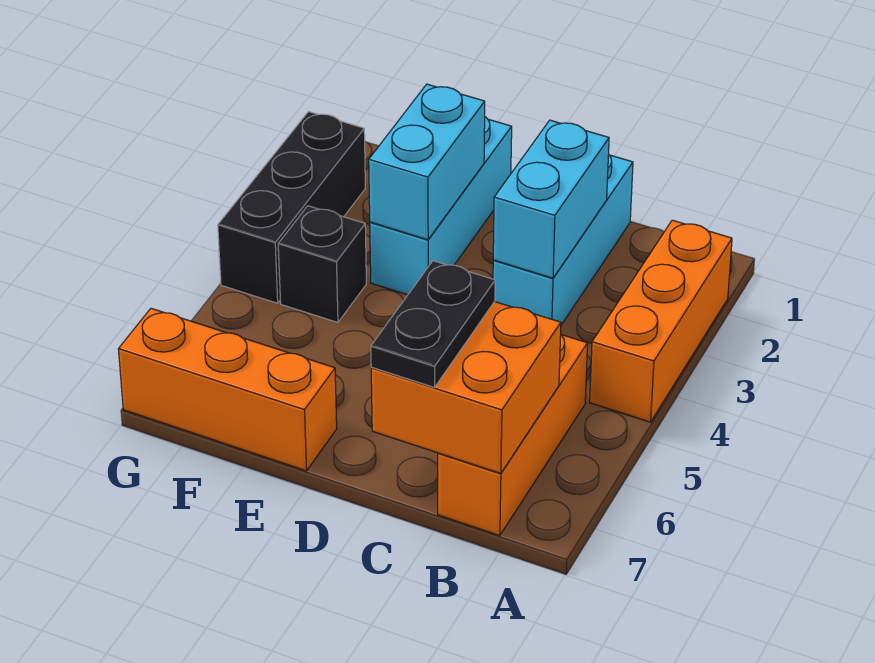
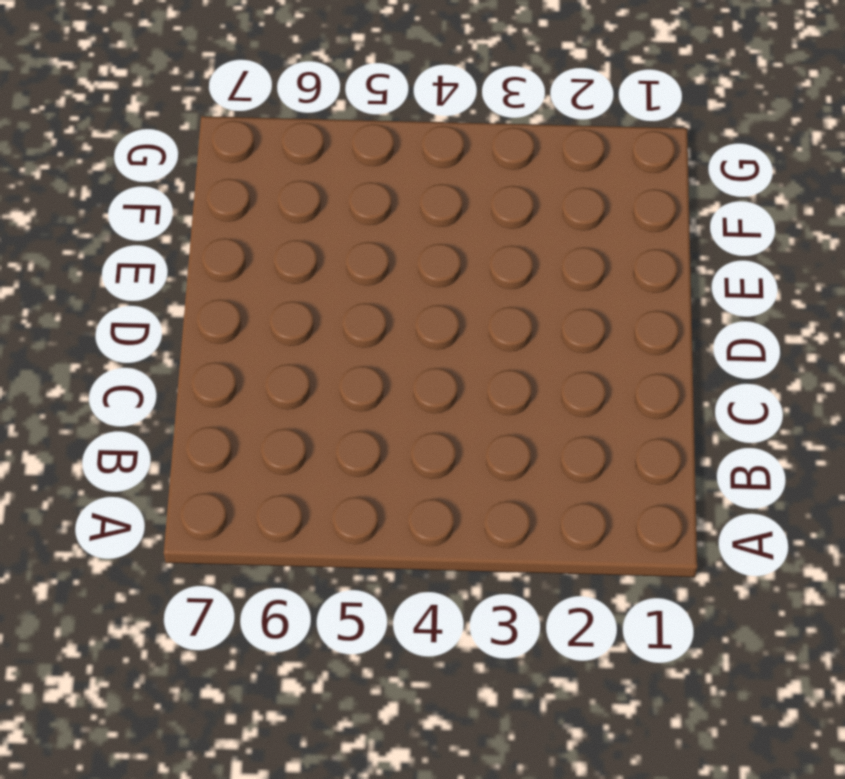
none -> orange 1x3 brick [590,220,732,422]
none -> orange 1x3 brick [438,335,588,536]

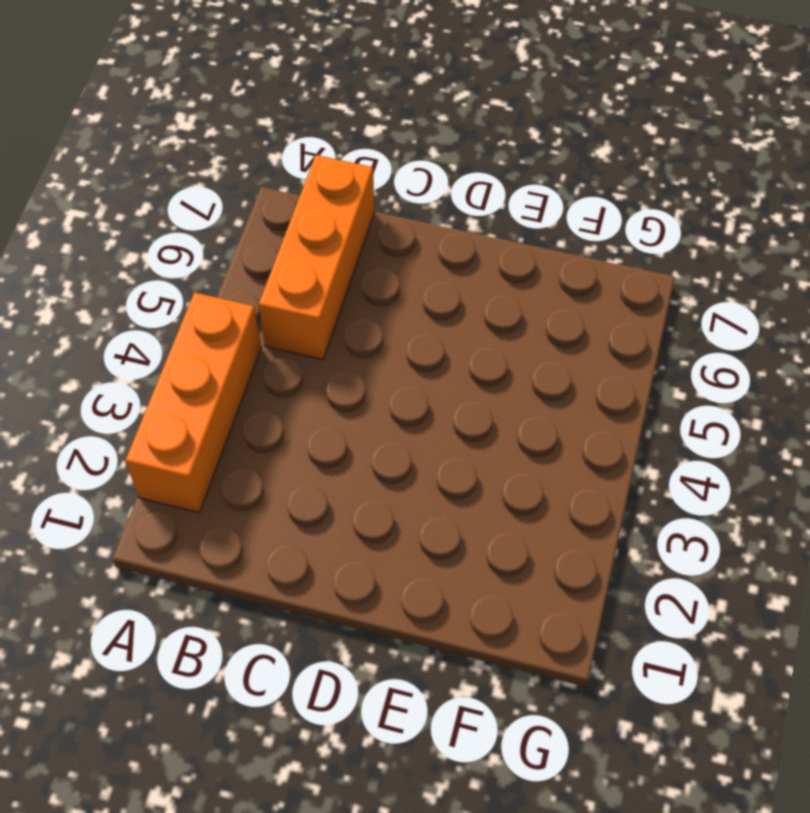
none -> cyan 1x3 brick [493,155,633,325]
none -> cyan 1x3 brick [370,117,512,295]

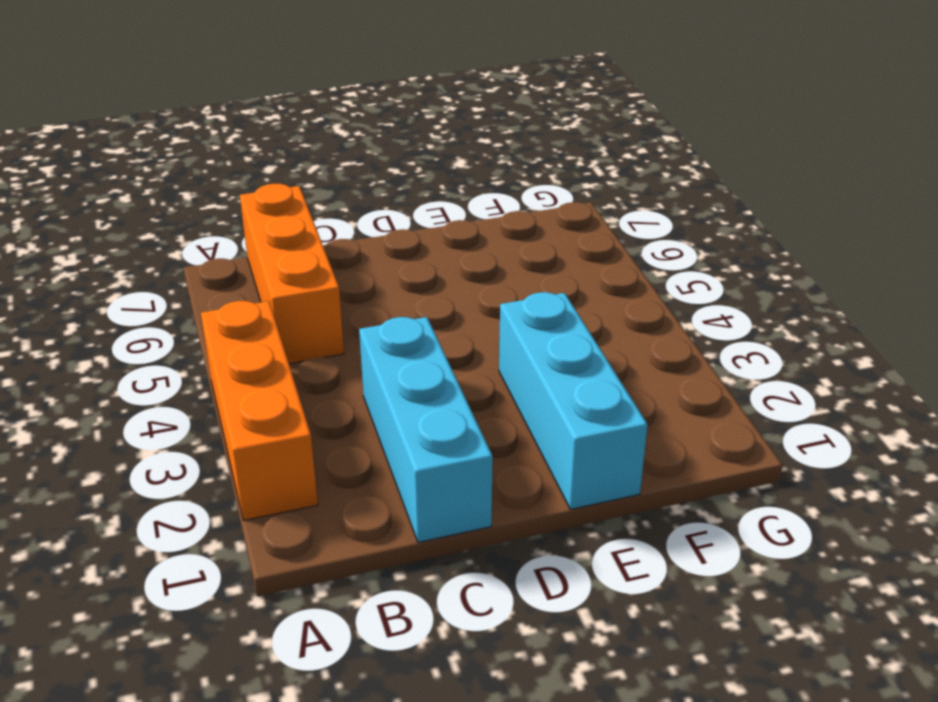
none -> orange 1x3 brick [118,308,337,471]
none -> black 1x1 brick [278,206,366,323]

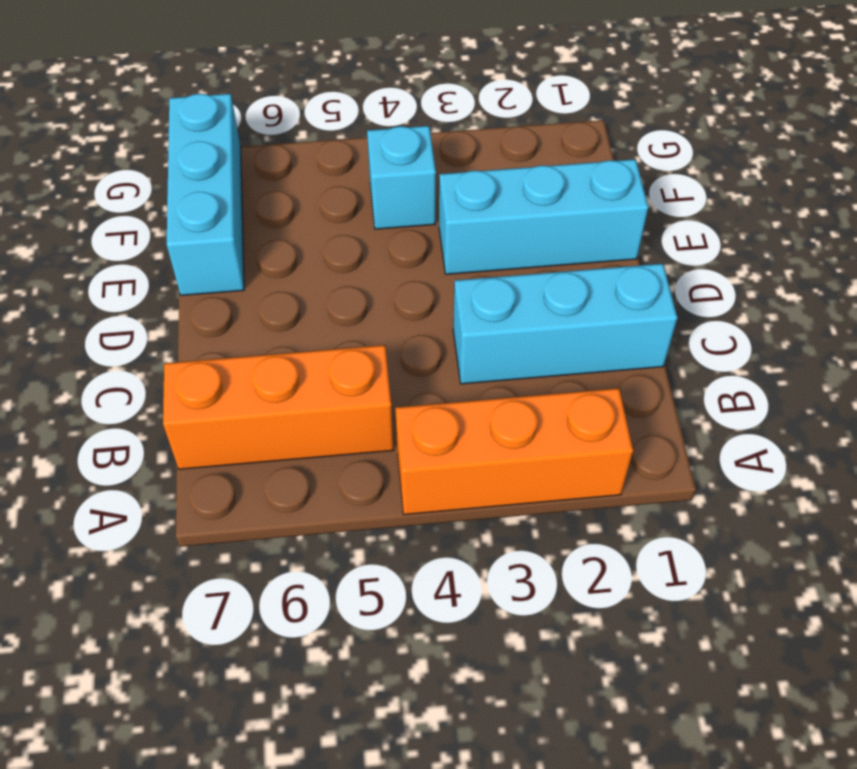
cyan 1x3 brick [167,94,244,295] -> orange 1x3 brick [118,308,337,471]
cyan 1x1 brick [367,126,436,229] -> black 1x1 brick [278,206,366,323]
none -> black 1x3 brick [218,112,365,303]
none -> orange 2x2 brick [371,302,561,473]

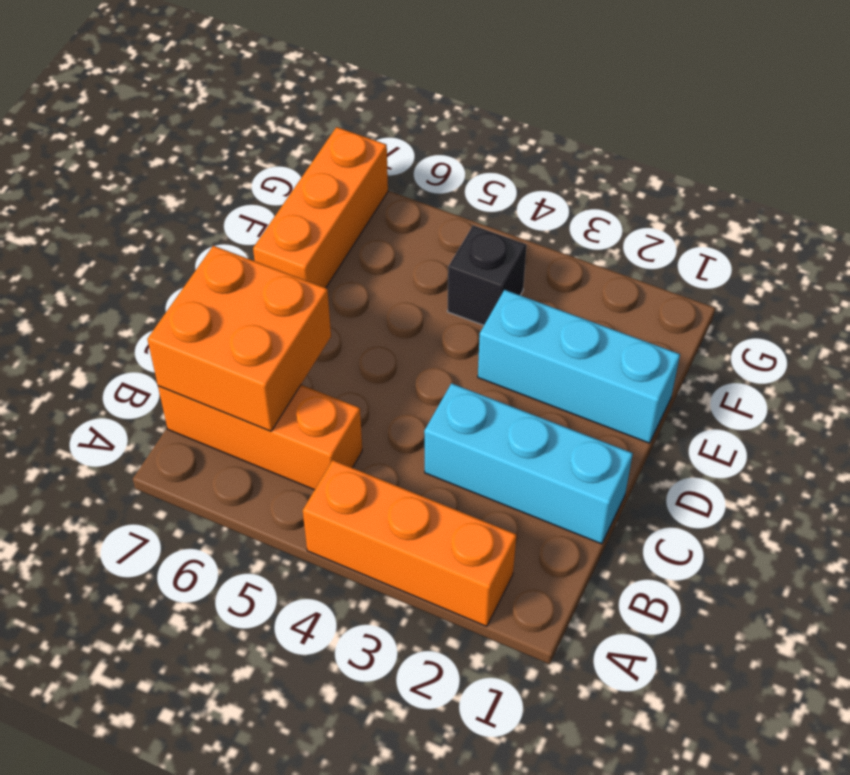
none -> black 1x3 brick [218,112,365,303]
none -> cyan 1x2 brick [493,120,609,278]

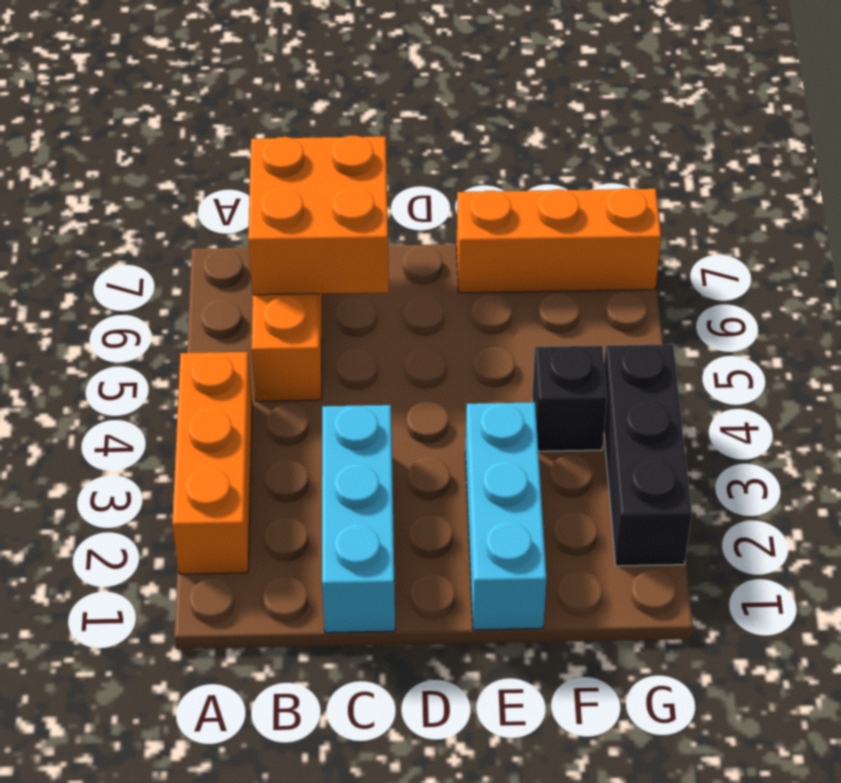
none -> cyan 1x2 brick [493,120,609,278]
none -> cyan 1x2 brick [369,84,485,240]

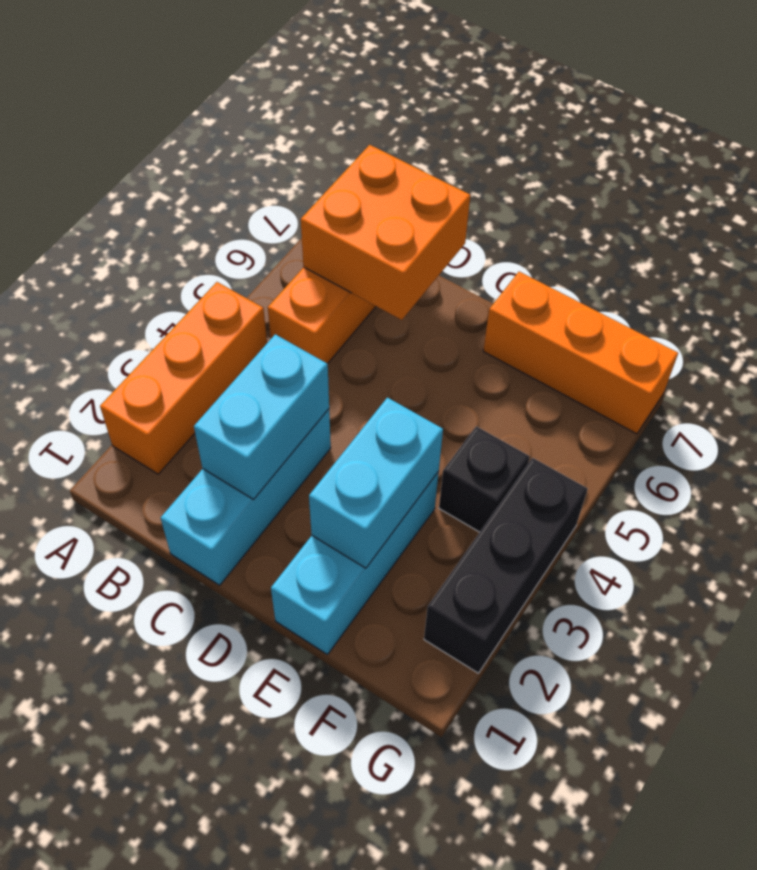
none -> black 1x2 plate [371,261,495,387]

